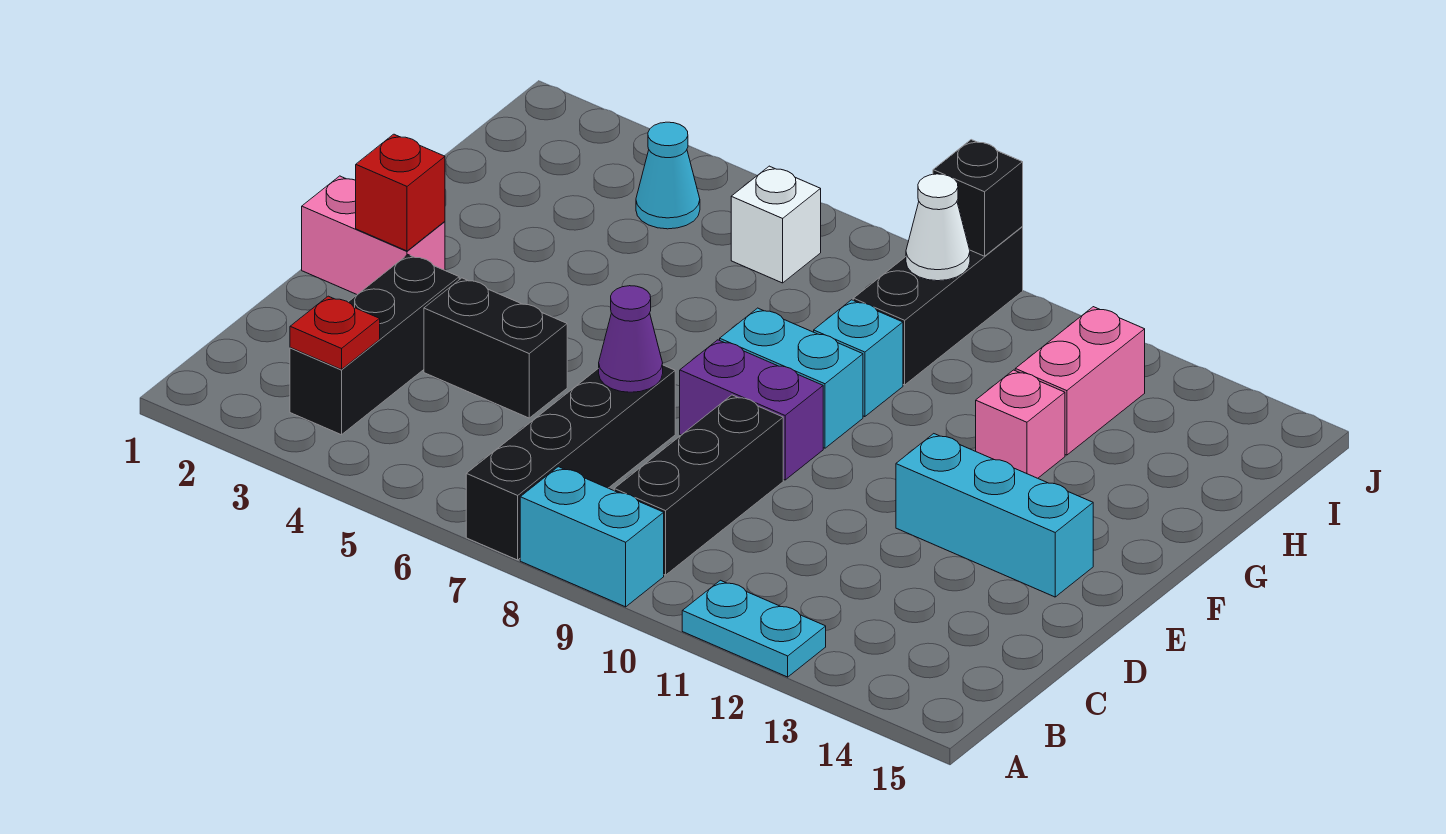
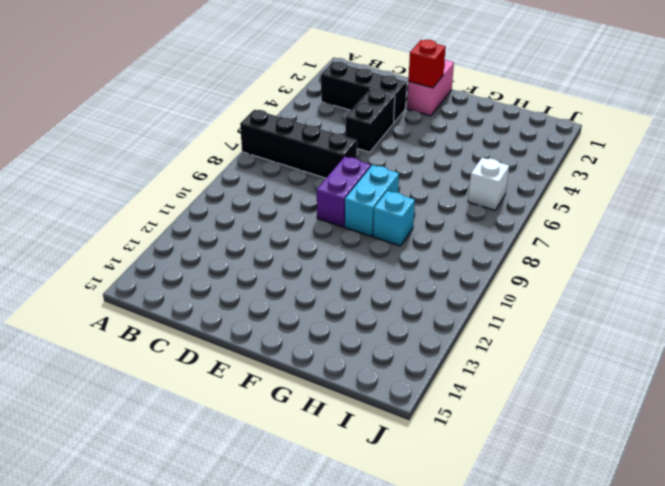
none -> cyan 1x2 brick [520,467,664,607]
none -> cyan 1x2 plate [682,580,826,677]
none -> black 1x3 brick [614,395,783,575]

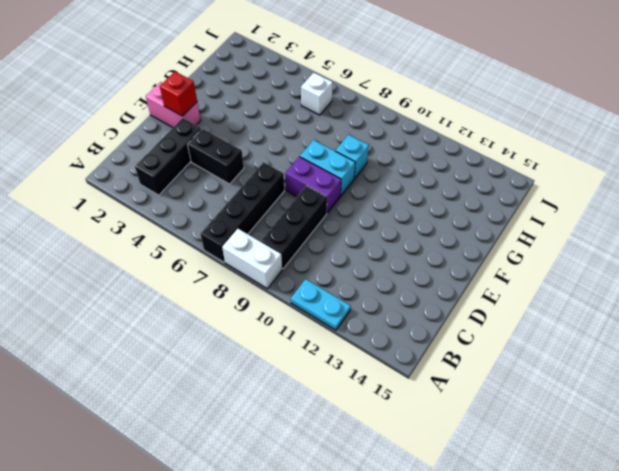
white 1x2 brick [222,229,282,289] -> cyan 1x2 brick [520,467,664,607]
none -> cyan 1x3 brick [896,434,1093,597]
none -> pink 1x1 brick [976,370,1065,478]
none -> black 1x3 brick [853,227,1023,385]

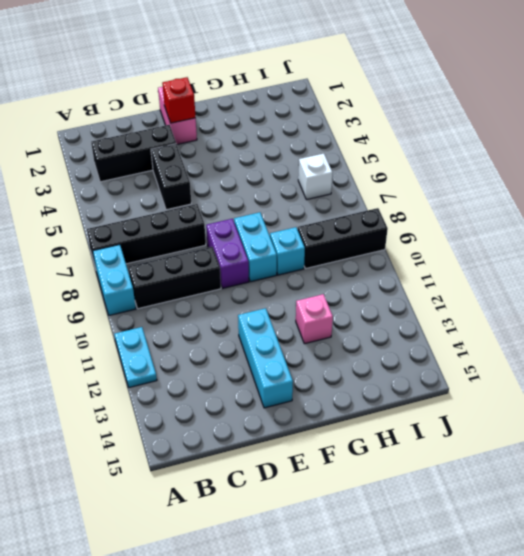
none -> pink 1x2 brick [1015,307,1145,455]
none -> cyan 1x1 cone [636,122,700,229]
none -> red 1x1 plate [290,296,380,370]

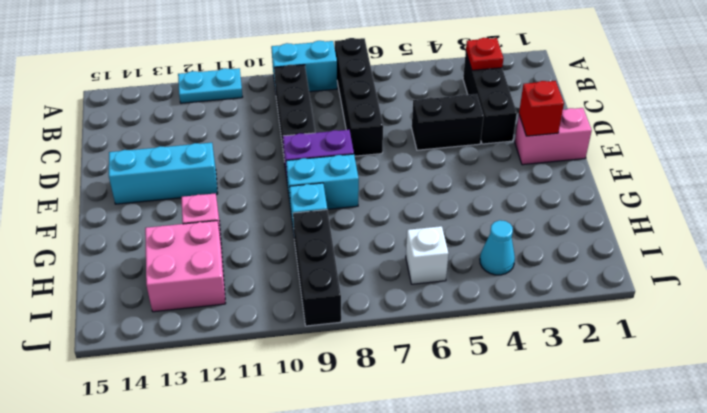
pink 2x2 brick [145,221,226,312] -> pink 1x2 brick [1015,307,1145,455]
none -> purple 1x1 cone [599,286,663,392]
none -> white 1x1 cone [906,174,970,281]
none -> black 1x1 brick [933,140,1023,256]

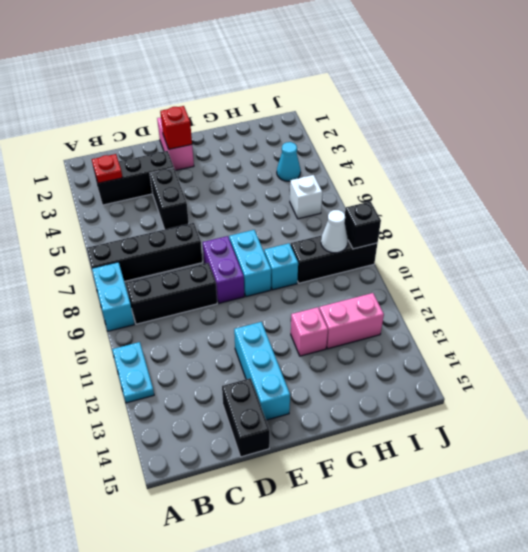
black 1x2 brick [222,378,270,457] -> none
none -> purple 1x1 cone [599,286,663,392]

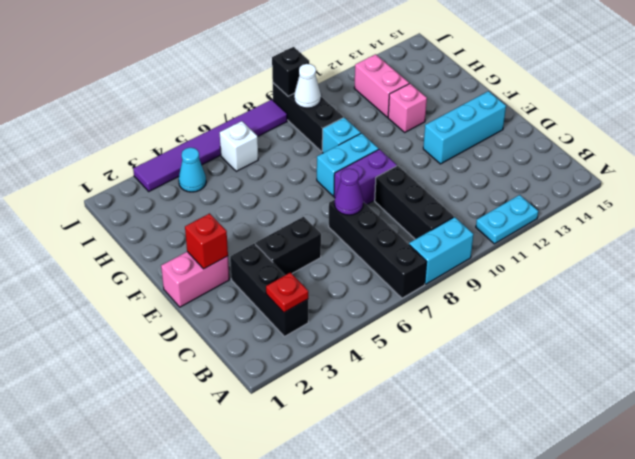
purple 1x6 tile [133,100,287,191] -> none

